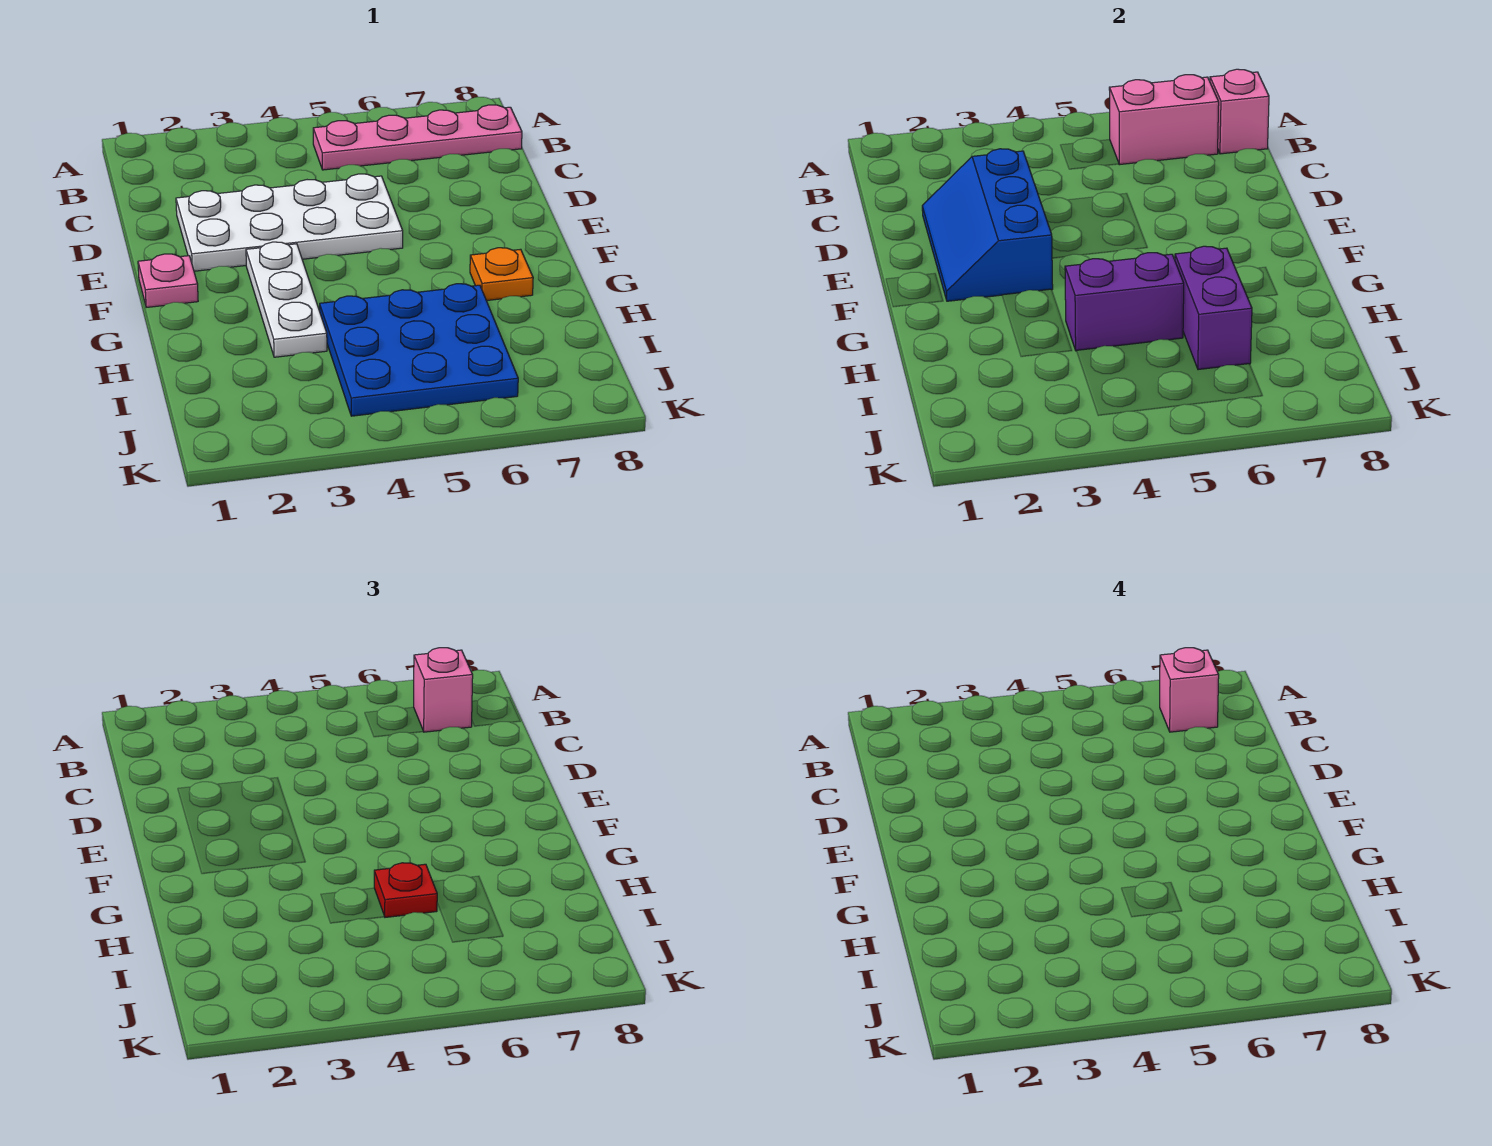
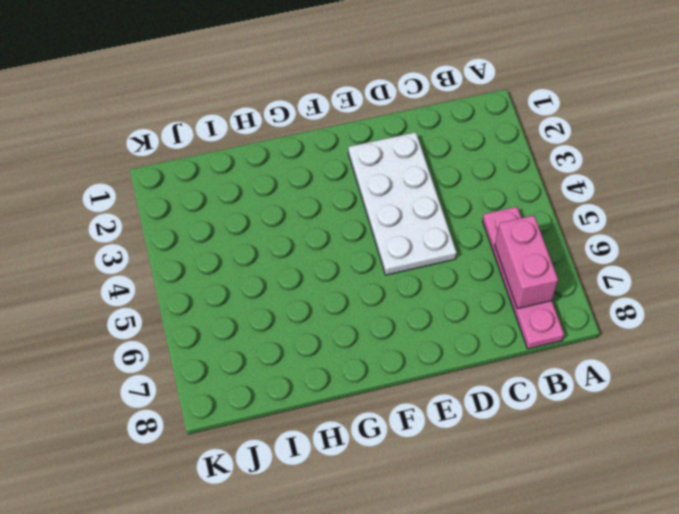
none -> pink 1x1 plate [138,254,198,307]
none -> white 1x3 plate [246,242,327,357]
none -> orange 1x1 plate [470,248,533,301]

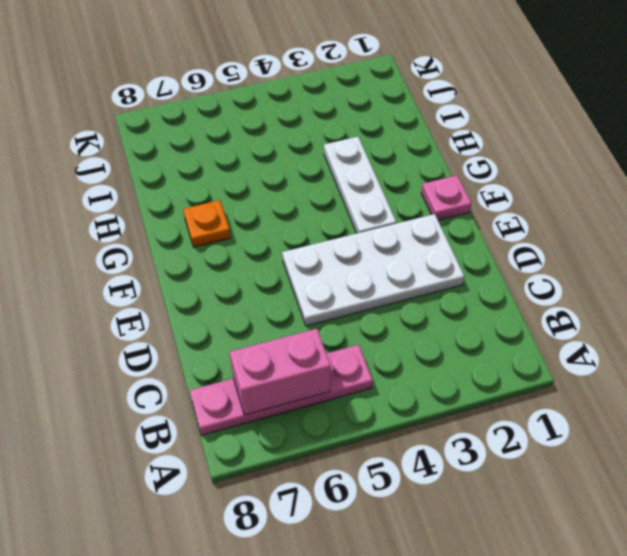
none -> blue 3x3 plate [320,284,518,416]
none -> pink 1x1 brick [1210,69,1269,154]
none -> blue 2x3 slope [922,149,1053,301]

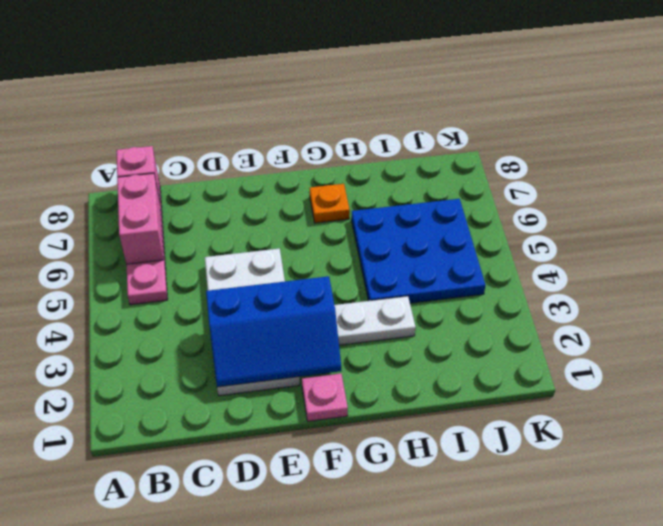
none -> purple 1x2 brick [1065,253,1184,351]
none -> purple 1x2 brick [1175,246,1252,370]
none -> pink 1x1 brick [414,648,473,732]

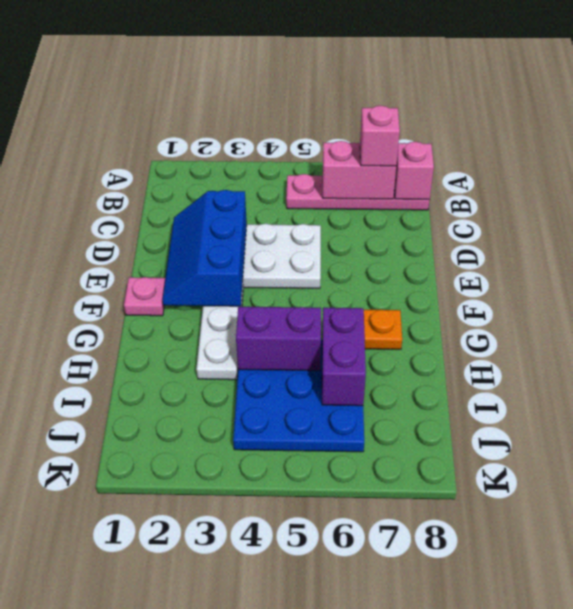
none -> red 1x1 plate [374,863,437,917]
none -> pink 1x1 brick [1160,648,1219,732]

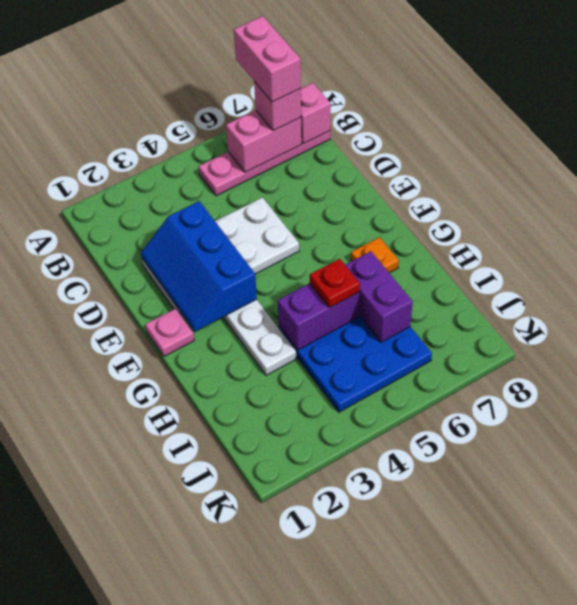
pink 1x2 brick [234,16,301,102] -> pink 1x1 brick [1160,648,1219,732]

